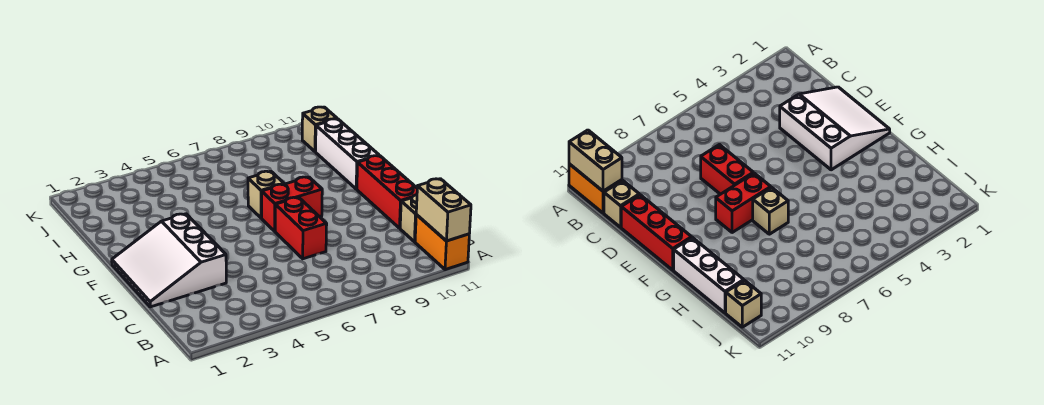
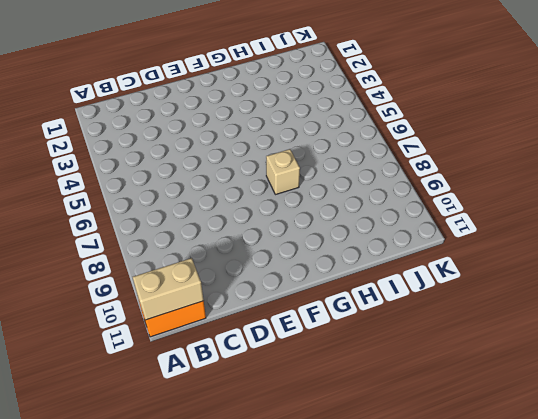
none -> tan 1x1 brick [400,195,417,242]
none -> white 3x3 slope [112,214,226,307]

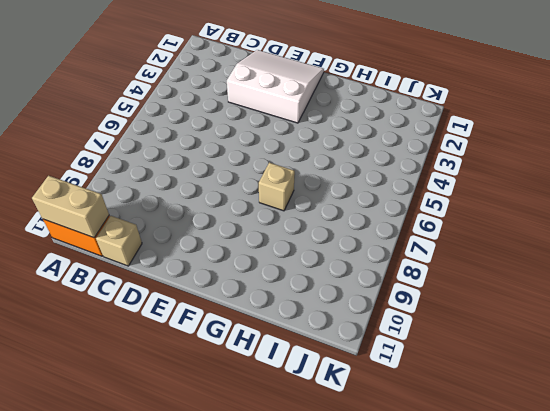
none -> red 1x2 brick [275,197,327,259]
none -> red 1x3 brick [357,156,417,228]

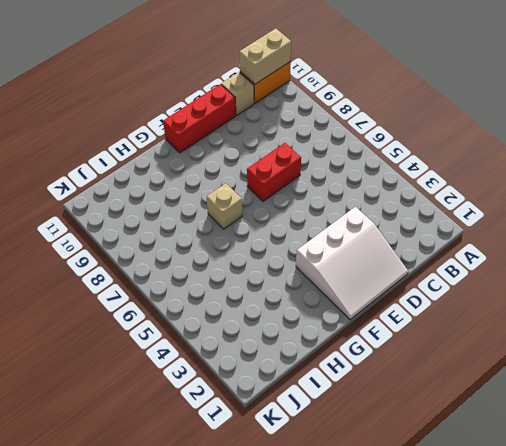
none -> red 1x2 brick [262,177,322,231]
none -> white 1x3 brick [316,119,379,189]

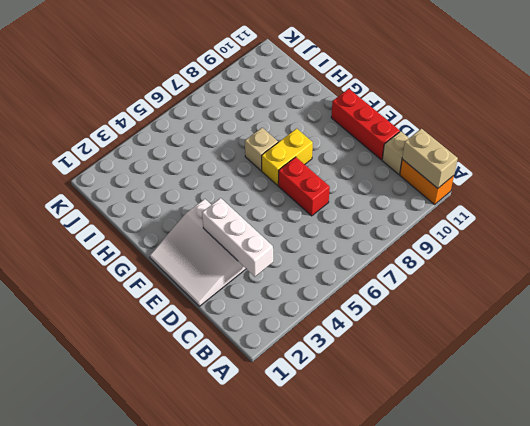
white 1x3 brick [202,198,273,277] -> white 1x3 brick moved to [316,119,379,189]
yellow 1x2 brick [262,129,313,185] -> red 1x2 brick [262,177,322,231]
none -> tan 1x1 brick [302,107,337,152]

